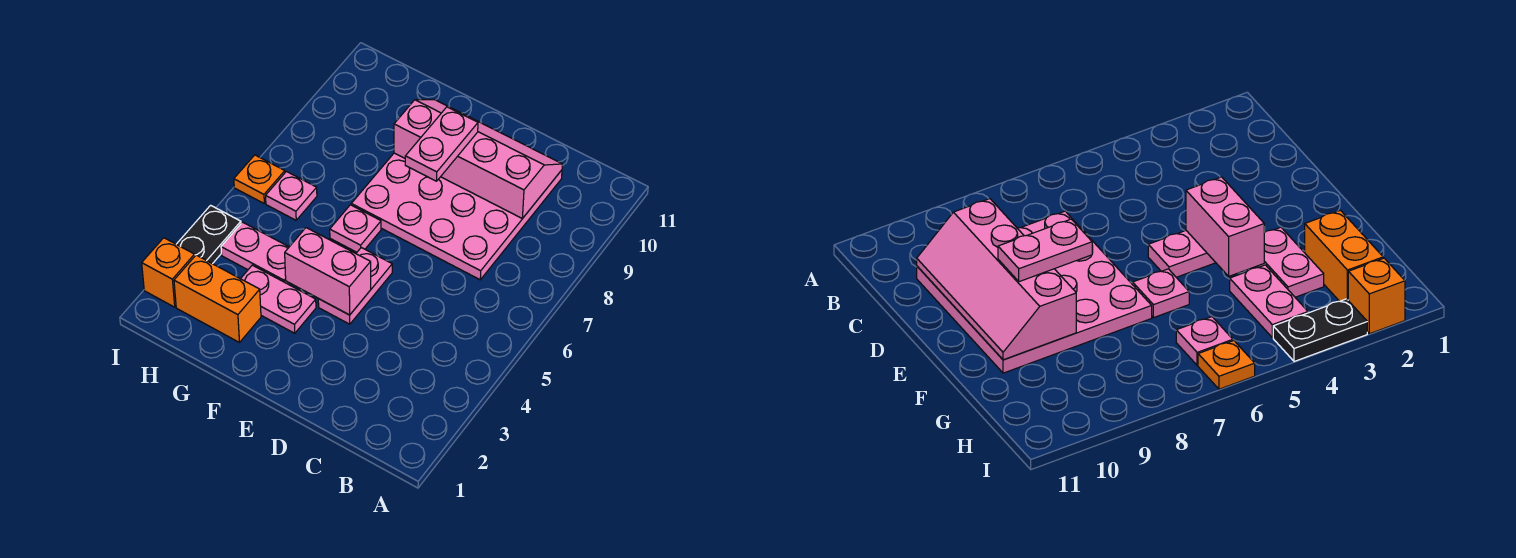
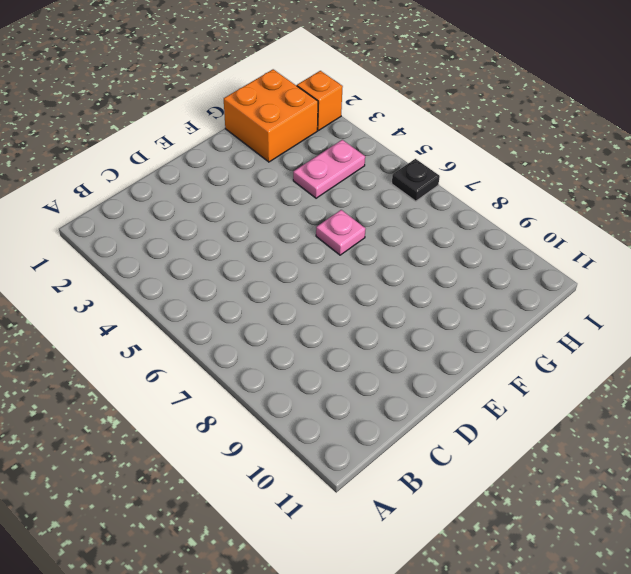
orange 2x2 brick [224,69,318,162] -> orange 1x2 brick [174,255,261,343]
black 1x1 plate [392,159,440,201] -> orange 1x1 plate [234,155,285,203]
none -> pink 4x4 plate [351,153,562,280]
none -> pink 1x2 plate [318,248,392,324]
none -> pink 1x2 plate [241,265,316,333]

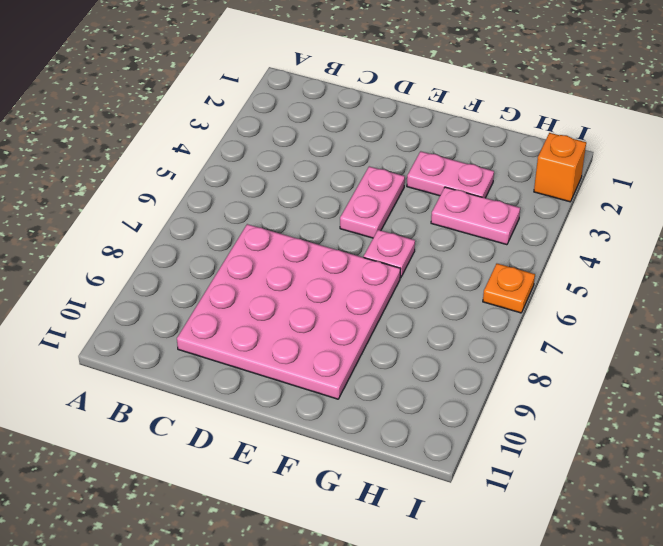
none -> orange 1x2 brick [174,255,261,343]
none -> pink 1x1 plate [266,172,317,220]
none -> black 1x2 plate [177,205,241,264]

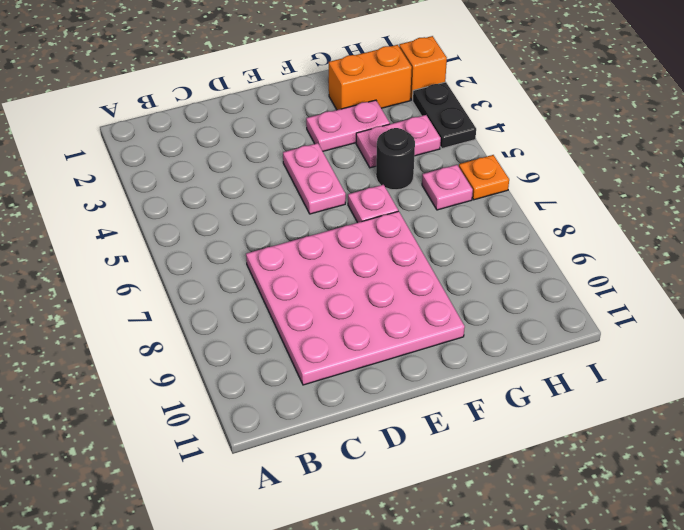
black 1x1 round brick [376,128,415,190] -> none
none -> pink 2x4 slope [394,100,562,219]
none -> pink 1x2 brick [285,228,371,315]
none -> pink 1x2 plate [405,107,478,181]

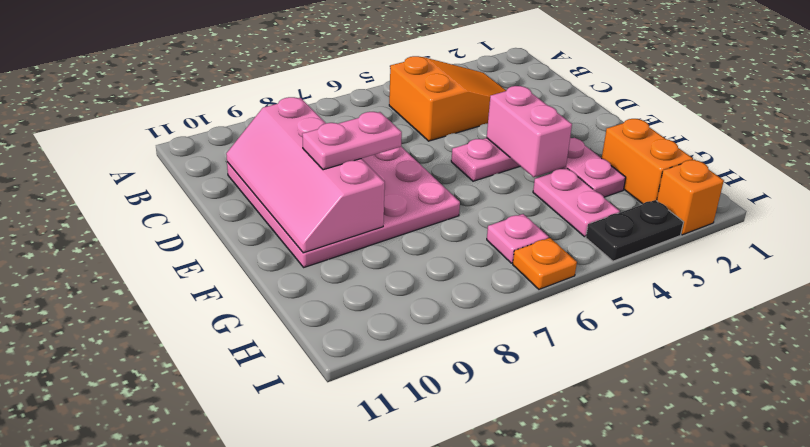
orange 2x3 slope [389,56,506,141] -> none
none -> pink 1x1 plate [330,205,381,252]

